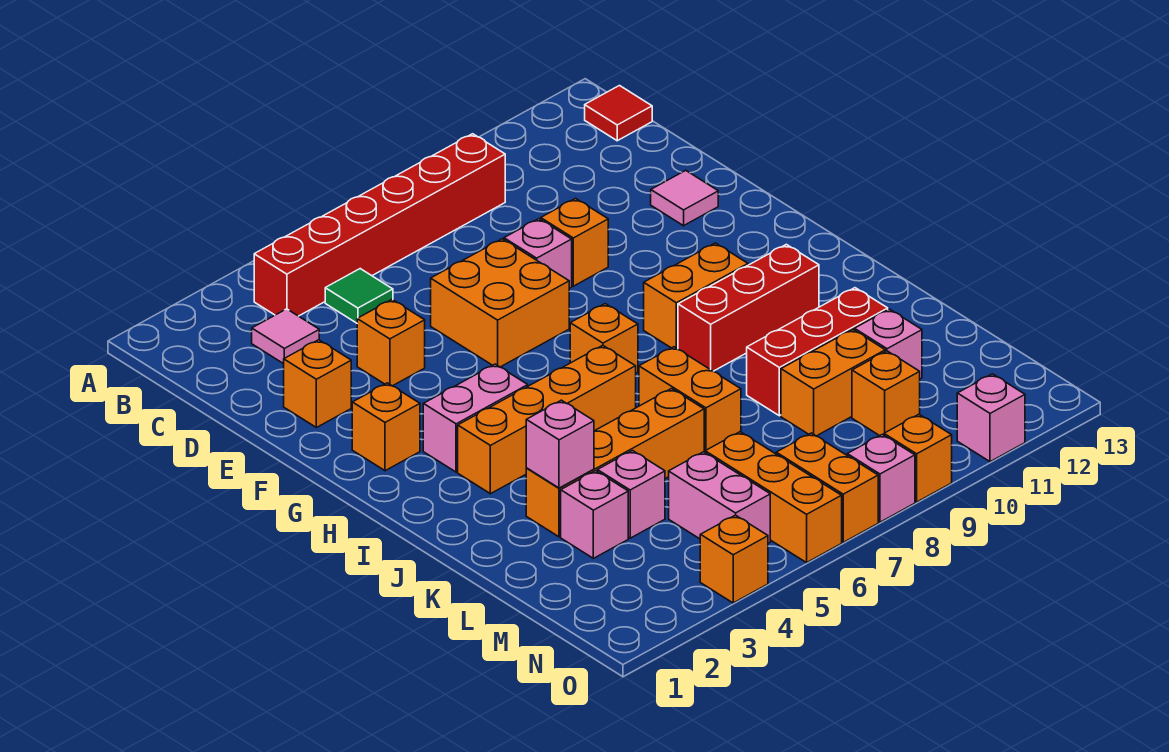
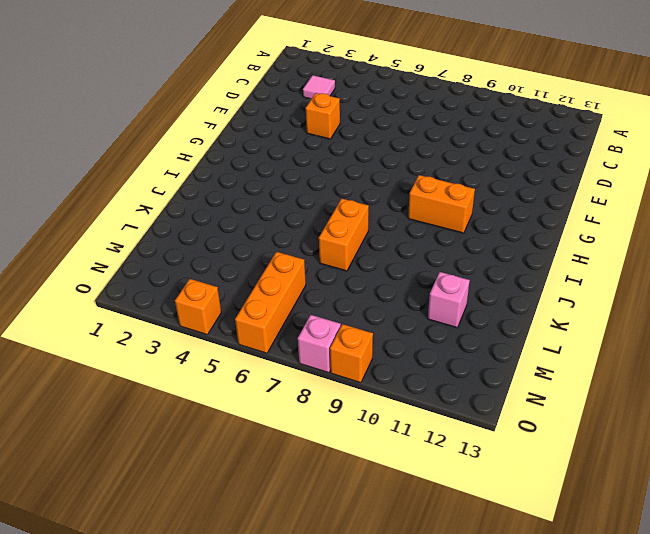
none -> red 1x6 brick [254,134,505,316]
none -> red 1x1 tile [585,86,652,141]
none -> green 1x1 tile [325,269,393,323]
none -> orange 1x1 brick [284,340,351,428]

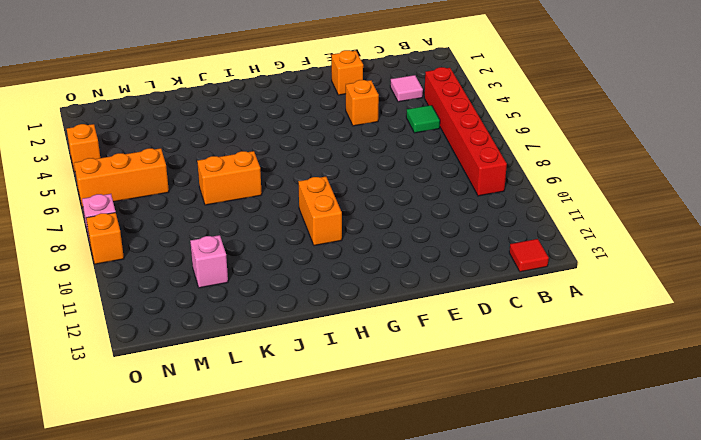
none -> orange 2x2 brick [431,239,569,367]
none -> pink 1x1 brick [504,219,572,289]
none -> orange 1x1 brick [541,198,608,286]
none -> pink 1x1 tile [651,170,718,226]

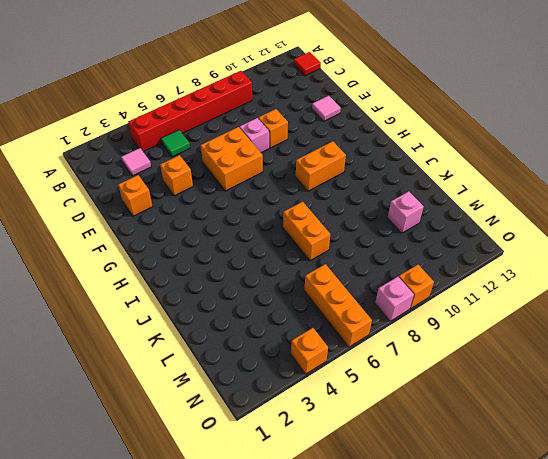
none -> orange 1x1 brick [352,383,420,471]
none -> pink 1x2 brick [423,364,528,472]
none -> orange 1x1 brick [570,304,638,373]
none -> orange 1x4 brick [458,345,636,494]

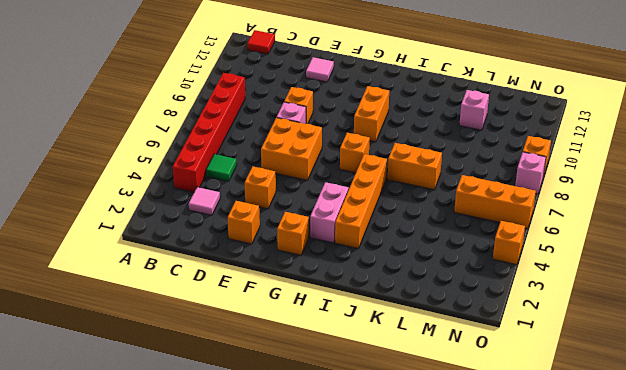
none -> red 1x3 brick [678,244,819,371]
none -> orange 1x4 brick [526,389,704,537]
none -> red 1x3 brick [747,288,888,416]
none -> pink 1x1 brick [561,471,628,558]

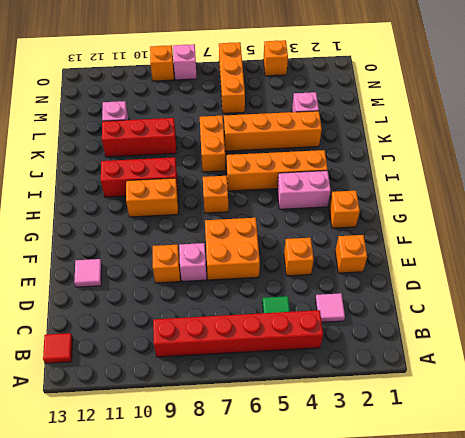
none -> pink 1x1 brick [597,451,665,538]
none -> orange 1x2 brick [781,329,885,436]
none -> pink 1x2 brick [669,452,770,543]
none -> orange 1x1 brick [852,351,920,436]

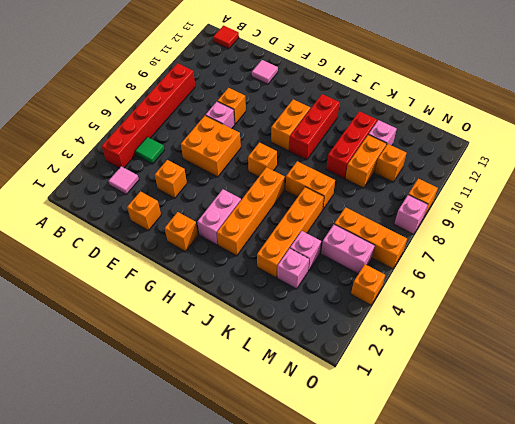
none -> orange 1x2 brick [776,433,878,542]
none -> pink 1x1 brick [957,374,1025,462]
none -> pink 1x1 brick [526,400,594,488]

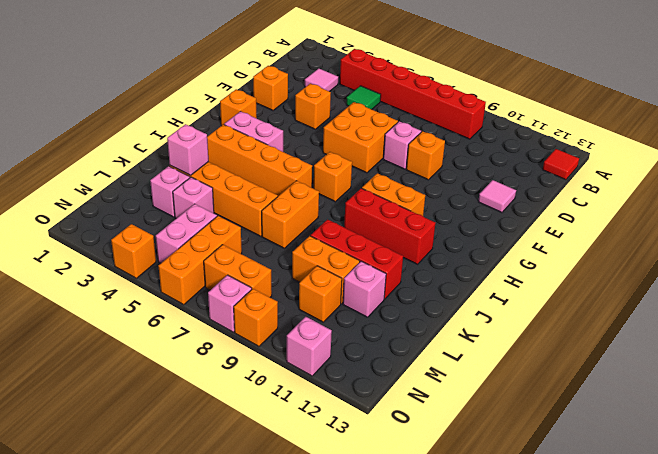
orange 1x2 brick [204,245,272,297] -> orange 1x2 brick turned to [776,433,878,542]

